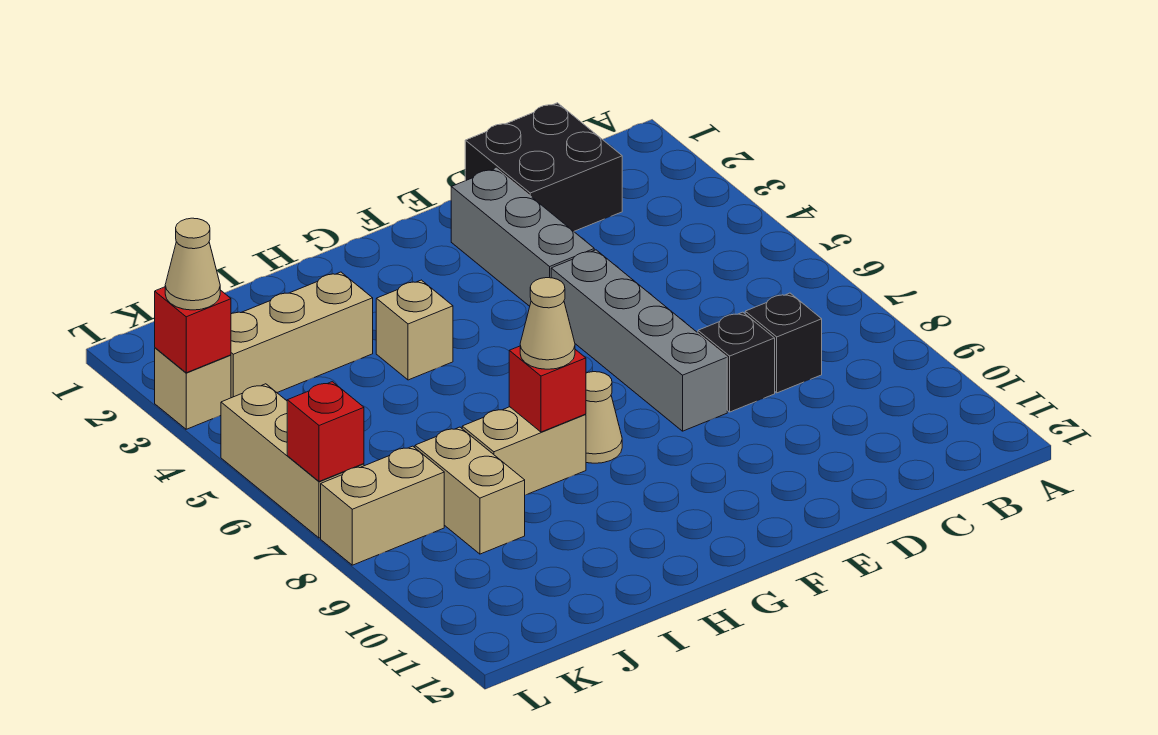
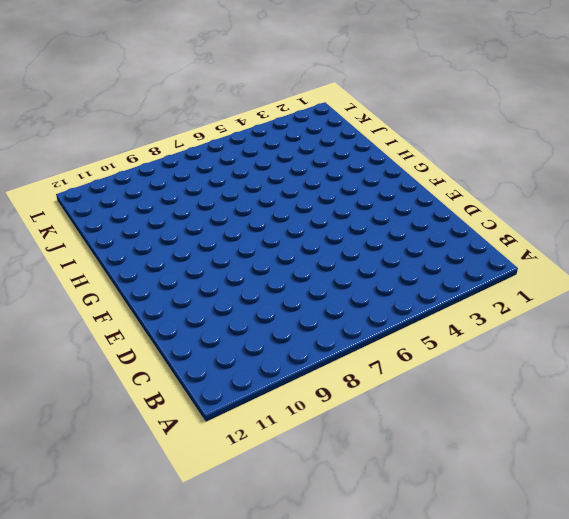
none -> black 2x2 brick [465,103,622,231]
none -> black 1x1 brick [745,293,822,393]
none -> black 1x1 brick [698,312,775,412]

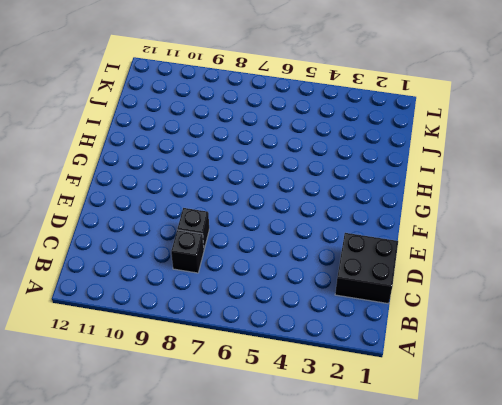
none -> grey 1x3 brick [451,168,594,306]
none -> grey 1x4 brick [551,250,727,431]
none -> tan 1x1 cone [586,372,622,463]

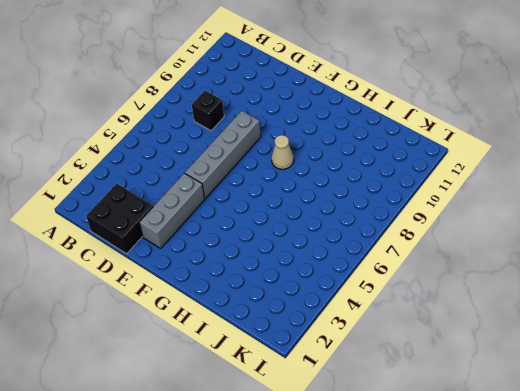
none -> black 1x1 brick [698,312,775,412]
none -> tan 1x1 brick [376,280,453,380]
none -> tan 1x2 brick [462,407,586,495]

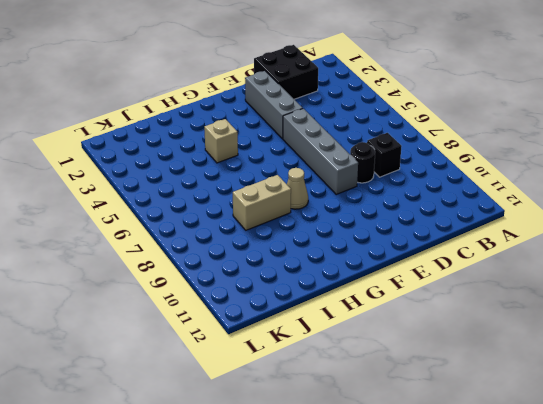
black 1x1 round brick [350,142,375,183] -> black 1x1 brick [698,312,775,412]
none -> tan 1x3 brick [231,272,373,398]
none -> tan 1x2 brick [415,427,525,554]
none -> tan 1x2 brick [321,446,444,565]

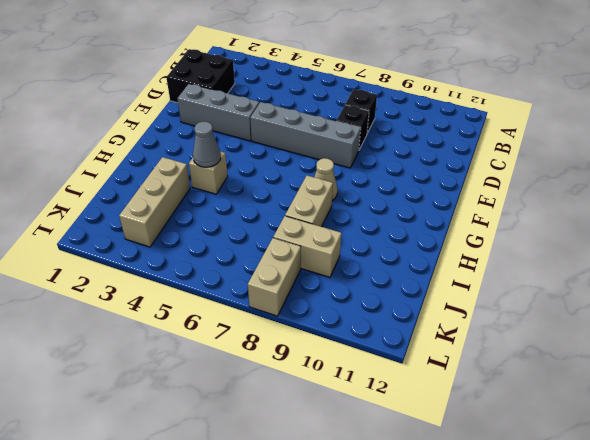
grey 1x1 cone [193,122,221,167] -> none
none -> tan 1x1 brick [155,348,231,429]
none -> tan 1x3 brick [221,384,364,538]
none -> red 1x1 brick [509,346,586,432]

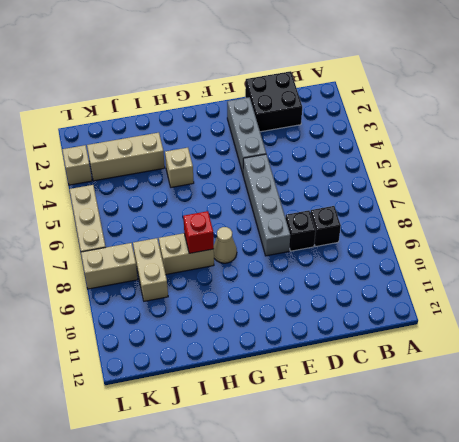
none -> red 1x1 brick [155,287,231,373]
none -> red 1x1 brick [287,382,364,481]
none -> tan 1x1 cone [520,278,575,369]

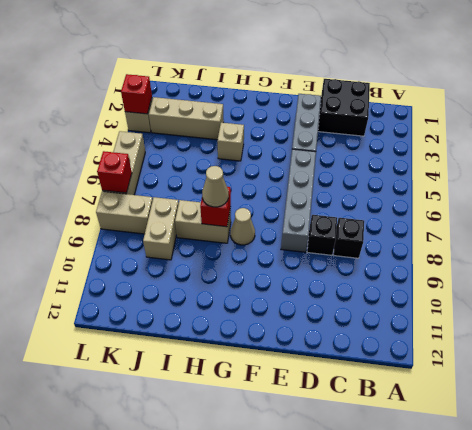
none -> tan 1x1 cone [165,218,220,310]

